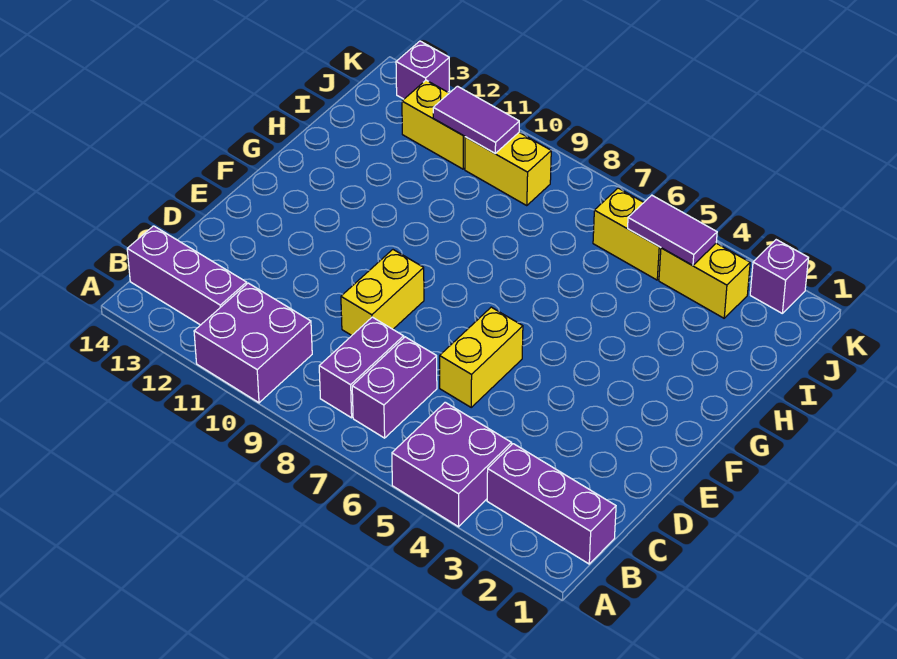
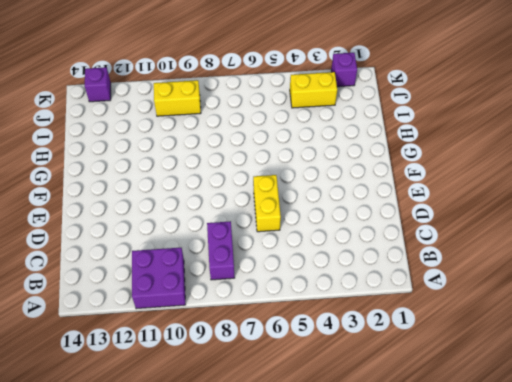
none -> purple 2x2 brick [392,402,512,527]
none -> purple 1x3 brick [487,444,616,564]
none -> purple 1x2 brick [352,337,437,438]

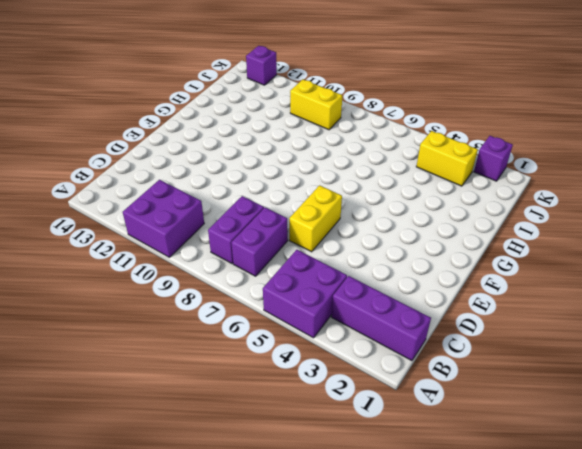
none -> purple 1x3 brick [127,226,247,325]
none -> yellow 1x2 brick [341,250,424,335]
none -> yellow 1x2 brick [593,188,661,280]

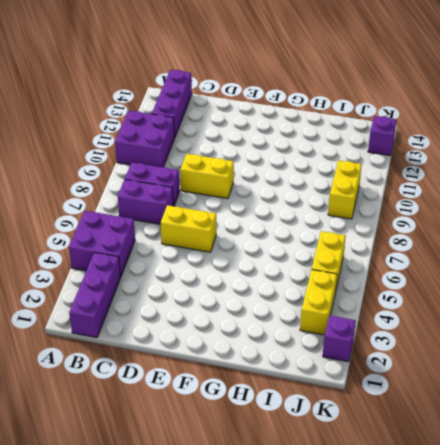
none -> yellow 1x2 brick [402,80,465,169]
none -> purple 1x2 tile [628,195,717,266]
none -> purple 1x2 tile [433,86,519,153]

